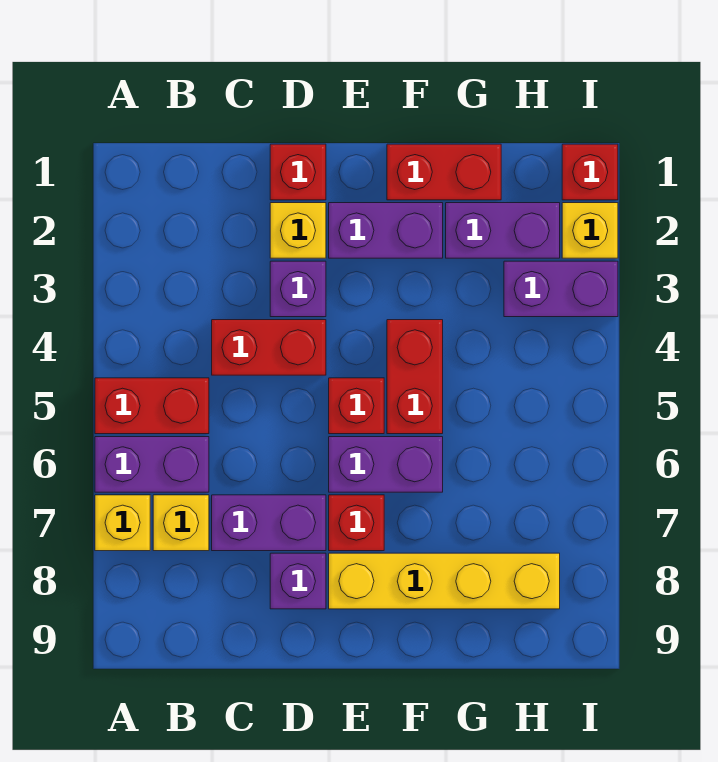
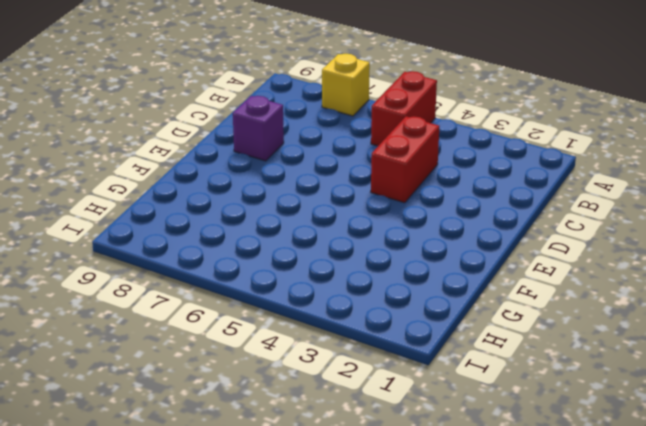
none -> purple 1x2 brick [95,437,209,492]
none -> yellow 1x1 brick [153,495,209,551]
none -> purple 1x2 brick [212,495,326,551]

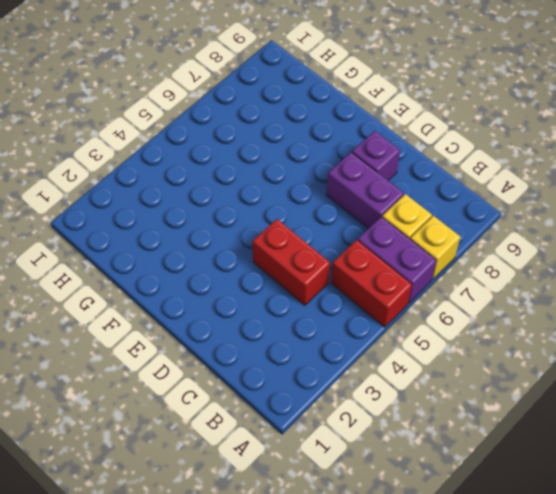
none -> red 1x1 brick [270,144,326,200]
none -> yellow 1x1 brick [270,203,326,258]
none -> purple 1x1 brick [270,261,326,317]

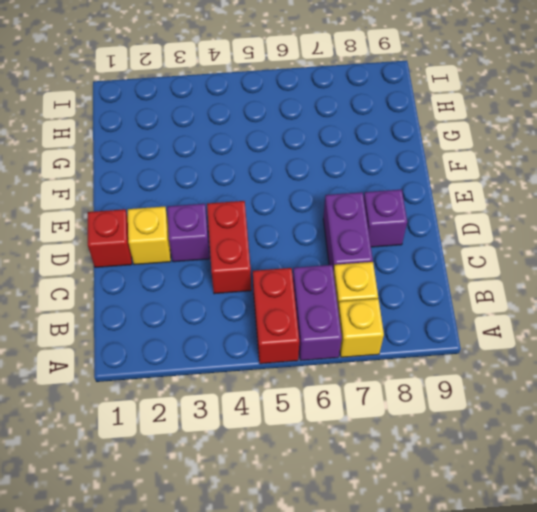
none -> purple 1x2 brick [329,203,443,258]
none -> red 1x1 brick [329,378,384,434]
none -> purple 1x2 brick [329,437,443,492]

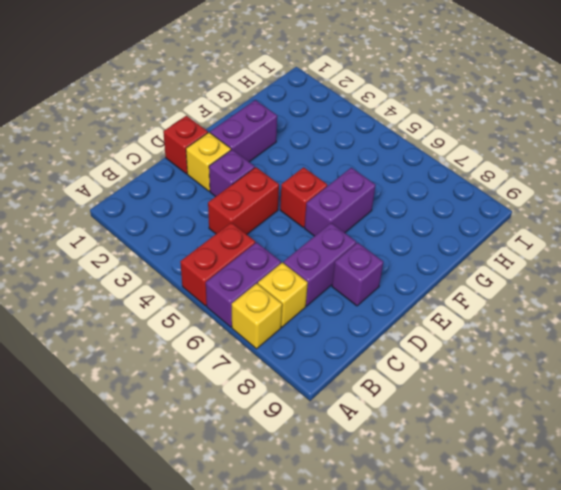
none -> red 1x1 brick [329,495,384,551]
none -> yellow 1x4 brick [329,553,560,609]
none -> red 1x2 brick [387,144,501,200]

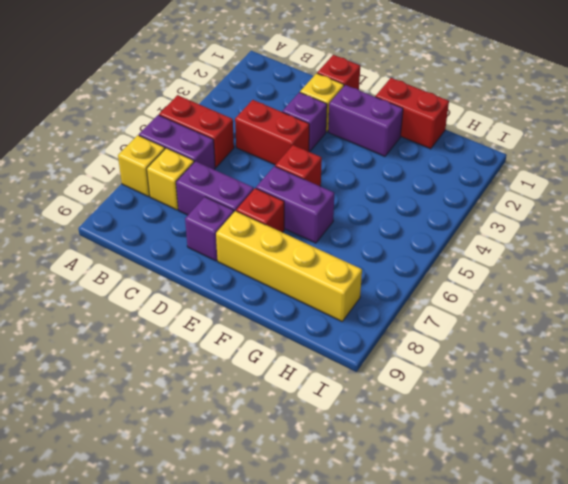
none -> red 1x2 brick [387,320,443,434]
none -> purple 1x2 brick [446,203,560,258]
none -> purple 1x2 brick [504,261,618,317]

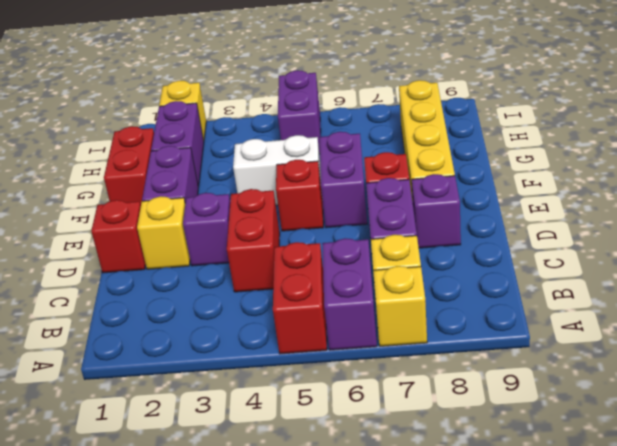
white 1x2 brick [233,135,321,205] -> red 1x2 brick [387,320,443,434]
purple 1x2 brick [278,70,321,154] -> purple 1x2 brick moved to [504,261,618,317]
none -> red 1x1 brick [562,144,618,200]

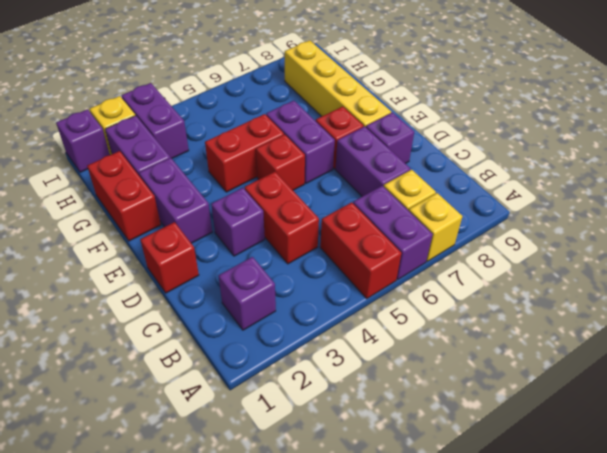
purple 1x1 brick [219,257,276,330] -> none
purple 1x1 brick [56,109,110,172] -> red 1x1 brick [562,144,618,200]
none -> yellow 1x1 brick [270,203,326,258]

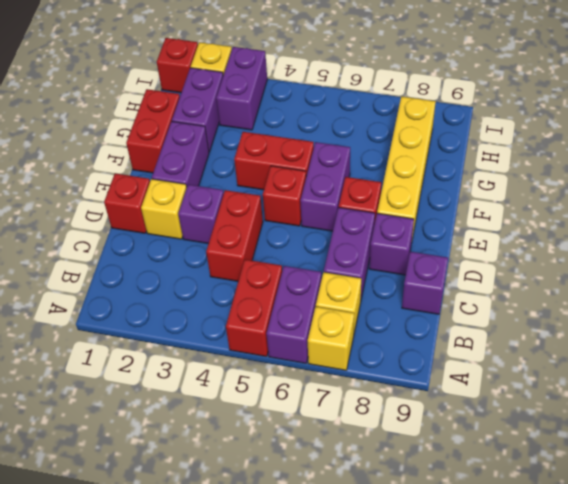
purple 1x1 brick [402,252,448,314] -> none

